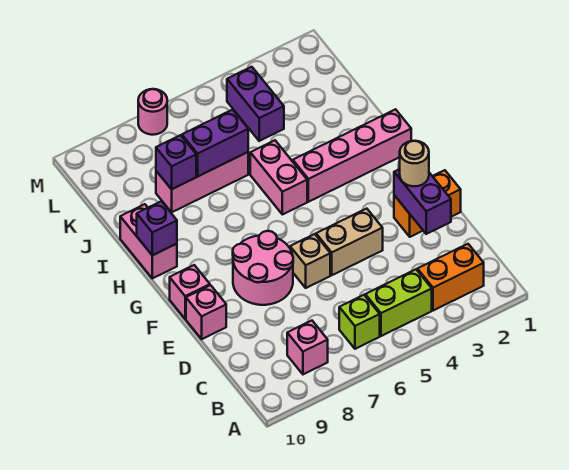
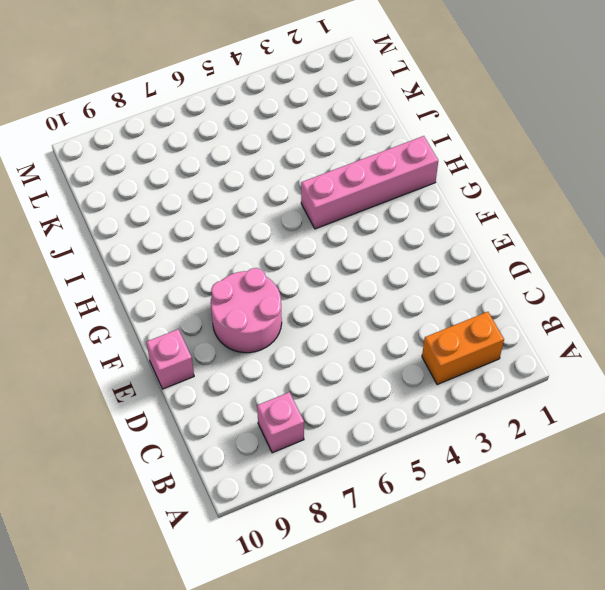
none -> lime 1x2 brick [365,269,432,336]
none -> lime 1x1 brick [339,295,380,349]
none -> orange 1x2 brick [394,170,461,237]

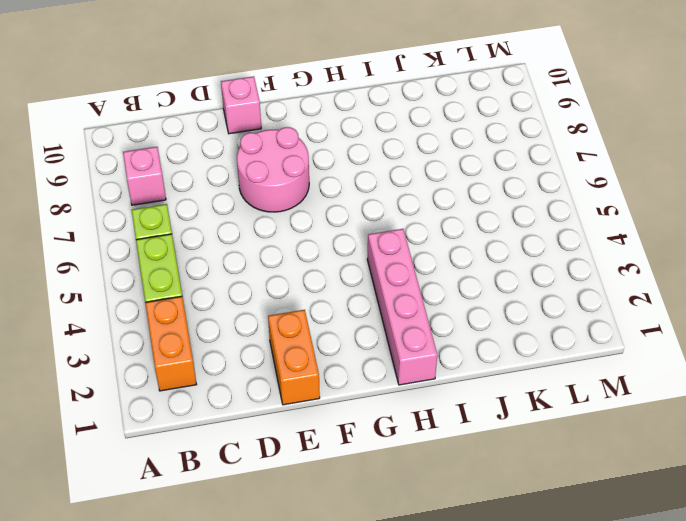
none -> tan 1x2 brick [316,209,383,275]
none -> tan 1x1 brick [290,234,330,288]
none -> pink 1x1 brick [170,265,210,319]

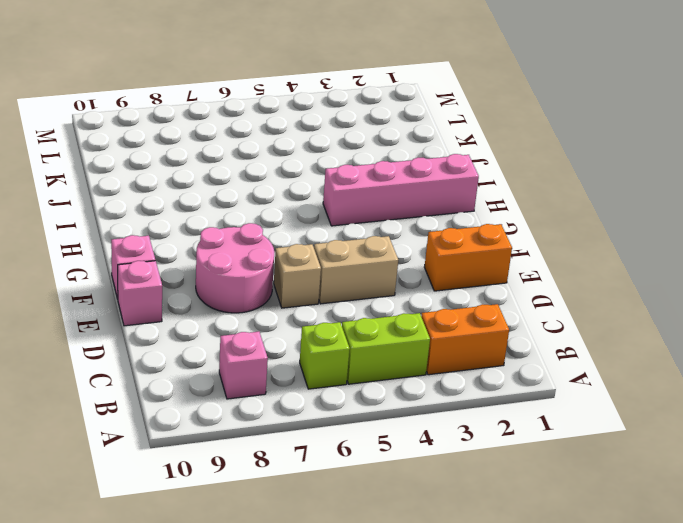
none -> pink 1x2 brick [250,140,307,215]
none -> pink 1x2 brick [120,204,177,278]
none -> pink 1x3 brick [156,152,248,212]

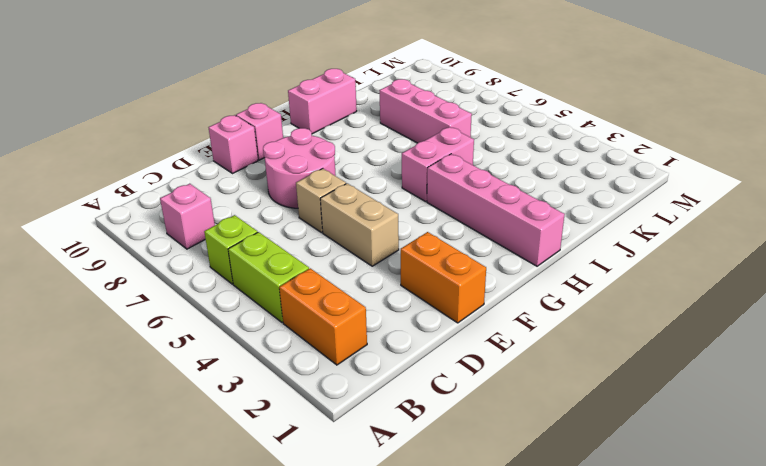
none -> purple 1x2 brick [227,67,284,141]
none -> pink 1x1 round brick [138,89,167,135]
none -> purple 1x2 brick [394,169,451,234]

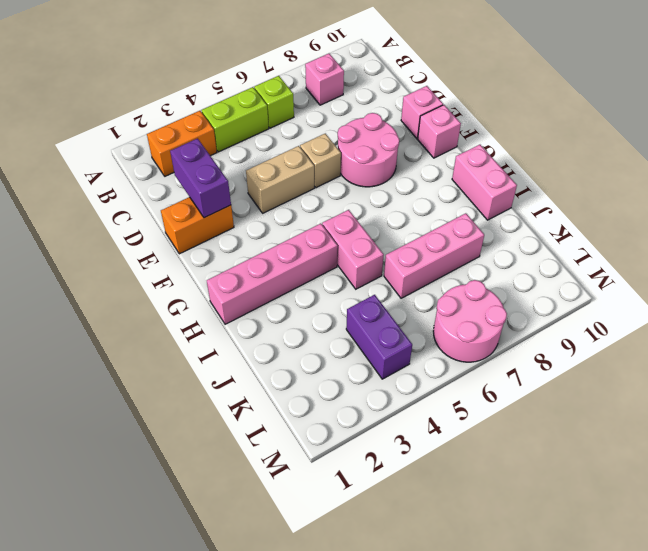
pink 2x2 round brick [433,280,507,362] -> pink 1x1 round brick [138,89,167,135]
none -> purple 1x1 brick [137,201,177,255]
none -> purple 1x2 brick [182,110,248,177]
none -> purple 1x1 brick [156,135,196,189]

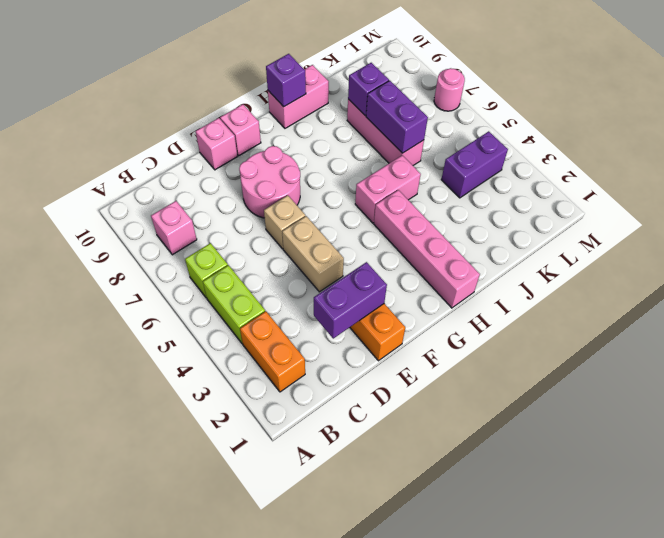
none -> tan 1x1 round brick [400,141,429,186]

